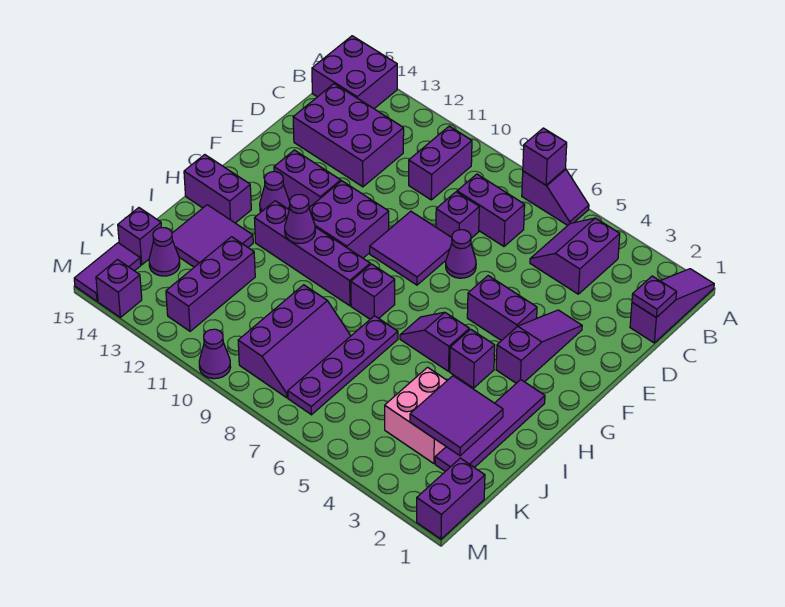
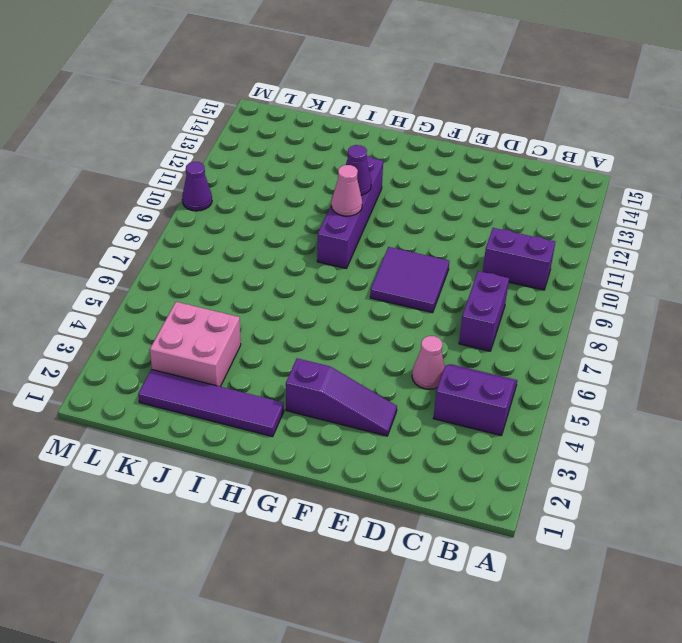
pink 1x1 cone [412,336,444,389] -> none
pink 1x1 cone [331,165,362,216] -> none
none -> purple 1x3 slope [630,269,714,343]
none -> purple 1x2 slope [522,169,589,225]
none -> purple 2x2 brick [312,36,397,109]
none -> purple 2x3 brick [293,84,404,187]

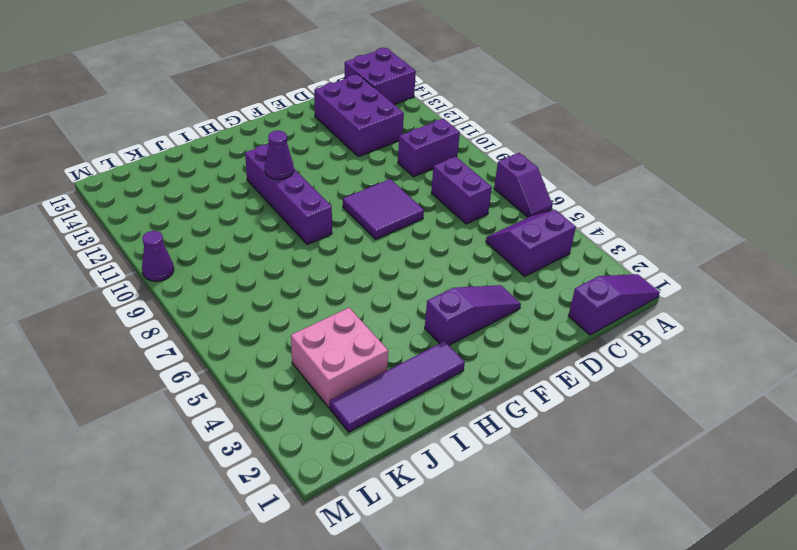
none -> purple 1x1 brick [436,192,479,238]
none -> purple 1x1 cone [446,230,476,278]
none -> purple 1x2 brick [467,276,537,341]
none -> purple 2x2 brick [309,181,389,258]

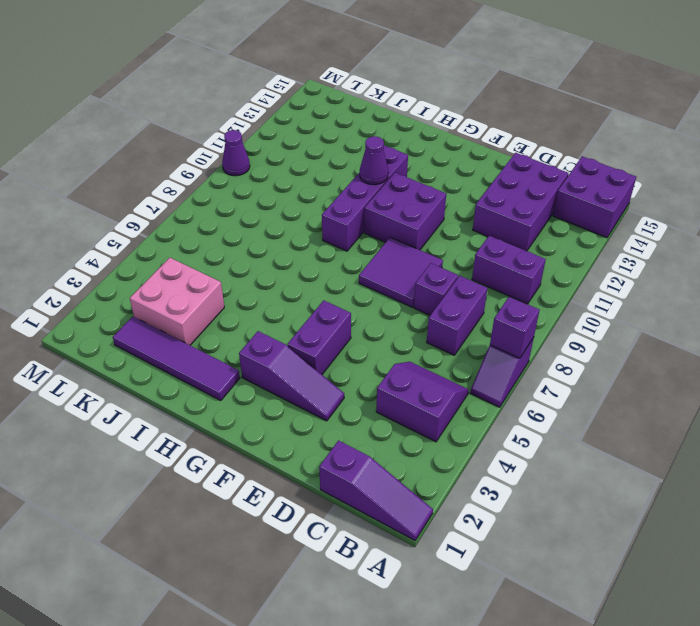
none -> purple 1x1 cone [446,230,476,278]
none -> purple 1x2 brick [274,150,341,207]
none -> purple 1x1 cone [260,172,290,212]
none -> purple 1x1 brick [450,329,495,388]

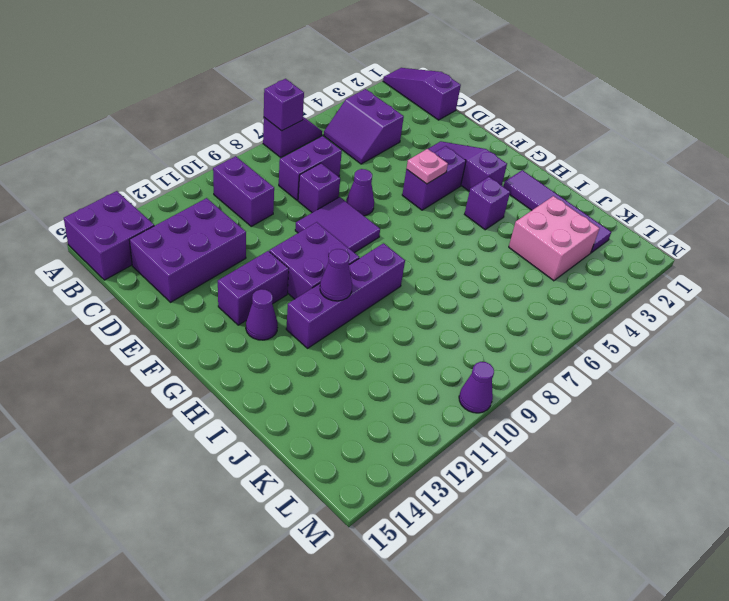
pink 1x1 plate [406,149,448,184] -> none
none -> purple 1x2 slope [400,312,469,371]
none -> purple 1x1 brick [351,264,395,319]
none -> purple 1x2 brick [184,155,251,223]
none -> purple 1x4 plate [288,316,398,415]

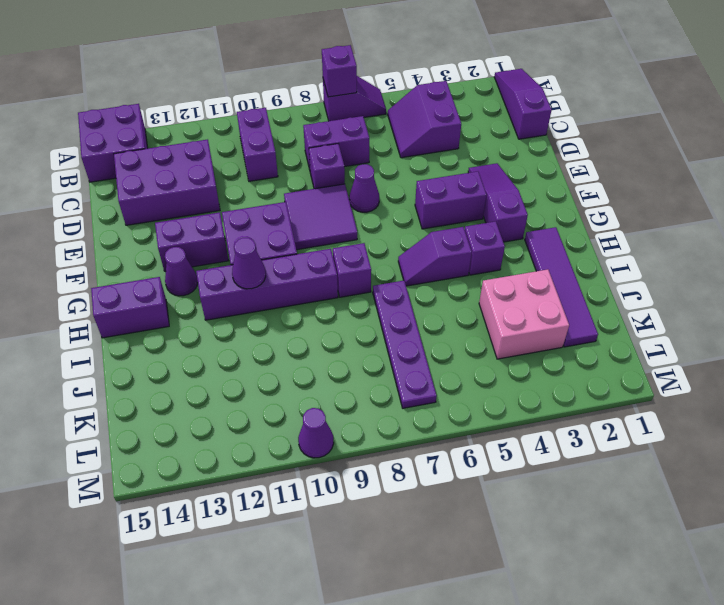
none -> purple 2x2 tile [172,205,253,267]
none -> purple 2x3 slope [238,285,351,398]
none -> purple 1x3 brick [166,237,255,331]
none -> purple 1x1 cone [149,228,180,276]

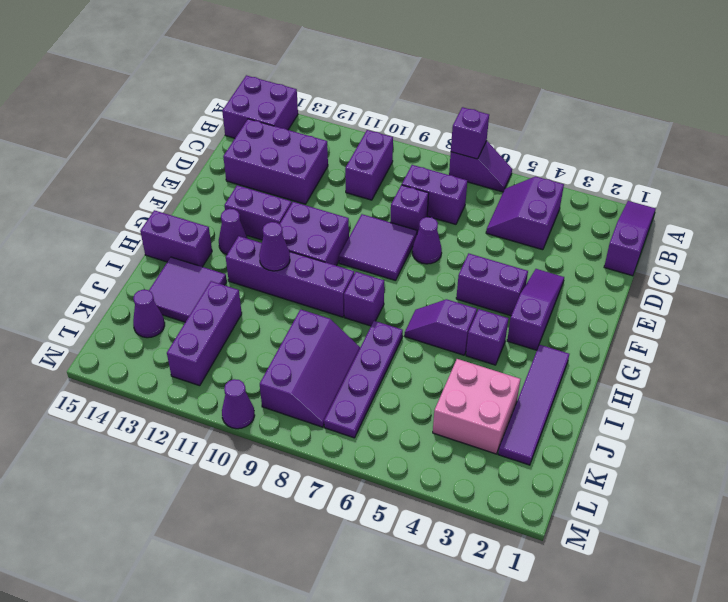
none -> purple 1x1 brick [118,208,161,265]
none -> purple 1x2 brick [417,458,485,539]
none -> purple 1x2 tile [74,243,141,301]
none -> purple 1x1 brick [96,260,142,317]

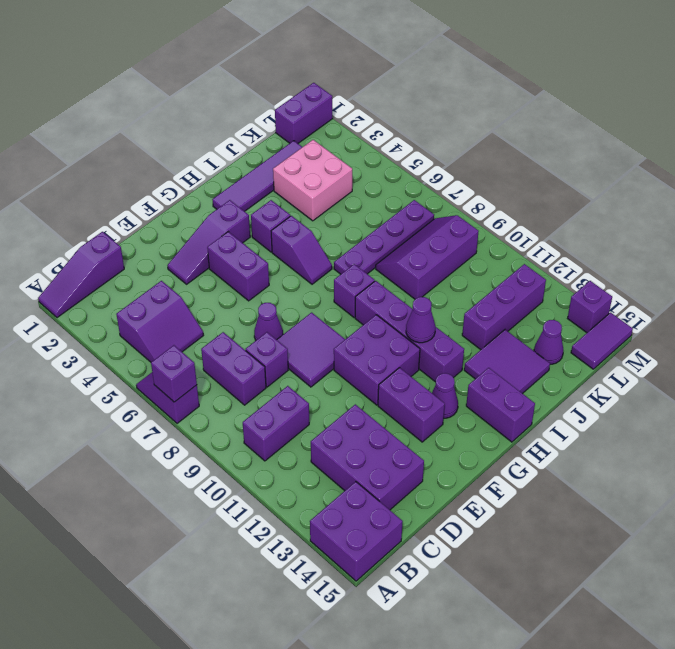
none -> purple 1x1 brick [118,208,161,265]
none -> purple 1x1 cone [199,329,231,379]
none -> purple 1x1 plate [632,276,677,318]
none -> purple 2x2 tile [410,376,503,456]

